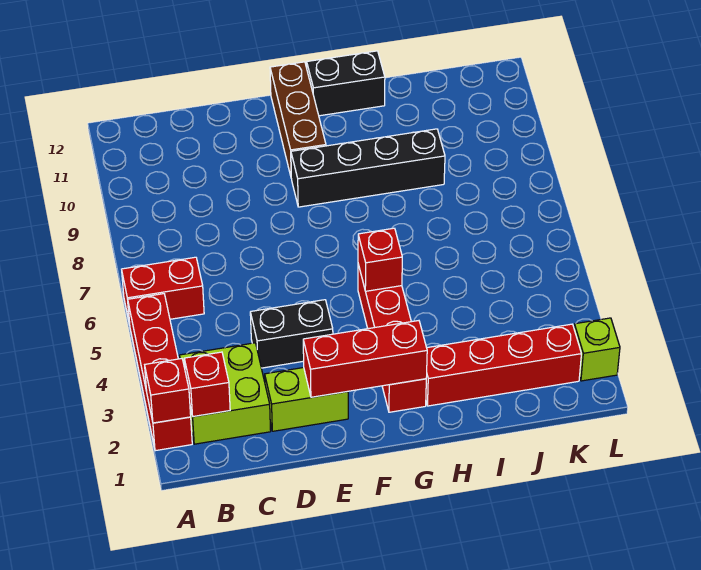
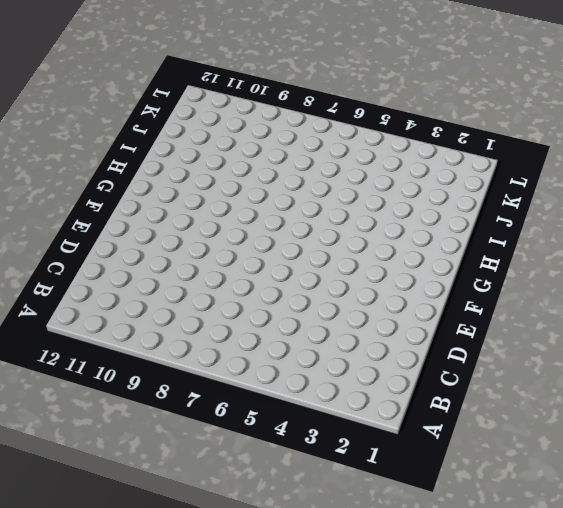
none -> red 1x4 brick [128,294,192,451]
none -> red 1x2 brick [122,257,204,325]
none -> lime 2x2 brick [179,343,271,444]

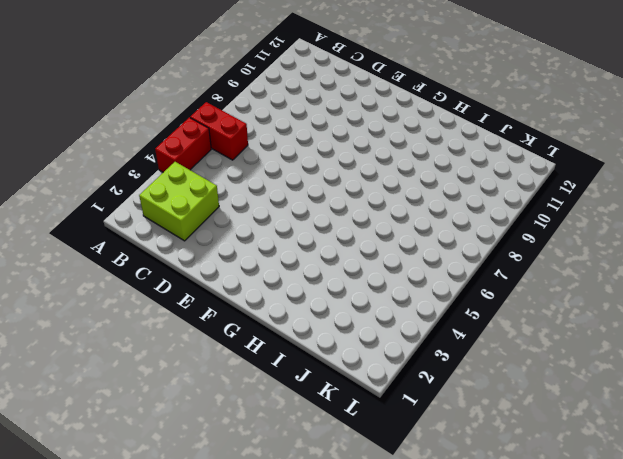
red 1x2 brick [155,117,211,172] -> red 1x4 brick [128,294,192,451]
none -> lime 1x2 brick [265,368,348,431]
none -> black 1x2 brick [250,300,333,368]
none -> black 1x4 brick [291,129,445,207]

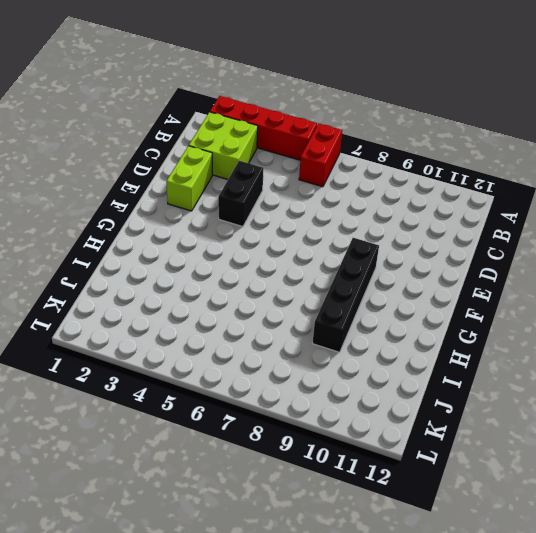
none -> brown 1x3 brick [270,62,326,176]
none -> red 1x4 brick [358,264,426,412]
none -> black 1x2 brick [307,51,385,116]

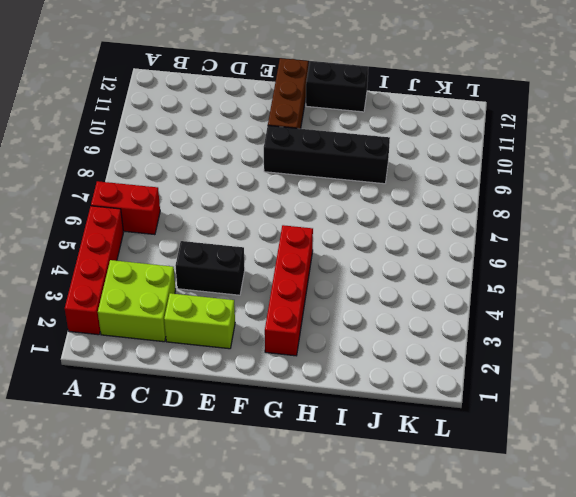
none -> red 1x4 brick [426,324,581,406]
none -> lime 1x1 brick [574,318,620,381]
none -> red 1x1 brick [145,359,191,423]

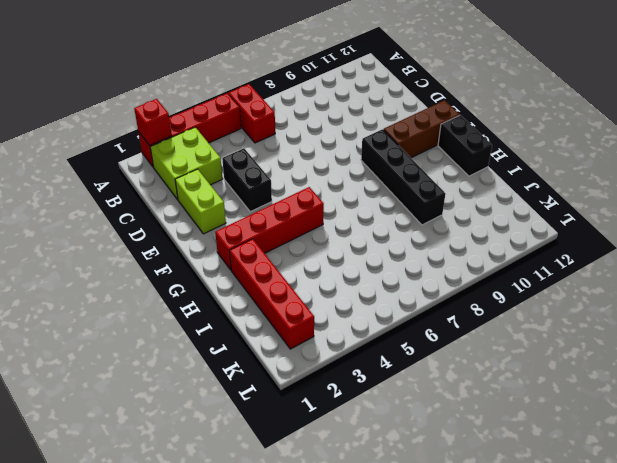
none -> lime 1x1 brick [574,318,620,381]
none -> red 1x1 brick [184,352,230,417]
none -> red 1x3 brick [303,321,427,397]

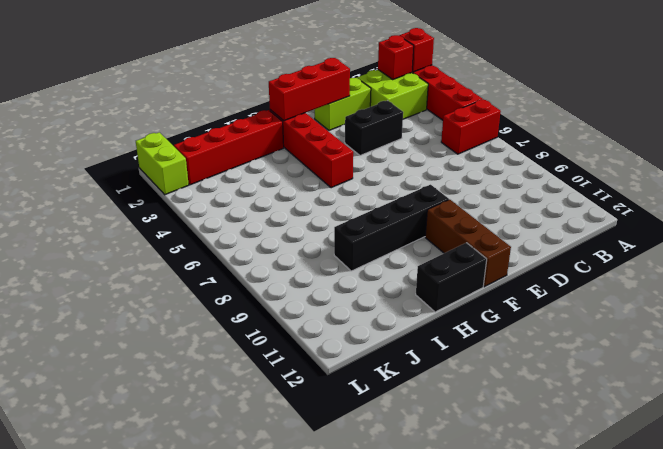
lime 1x2 brick [136,132,189,195] -> lime 1x1 brick [574,318,620,381]
none -> red 1x1 brick [358,228,402,291]

